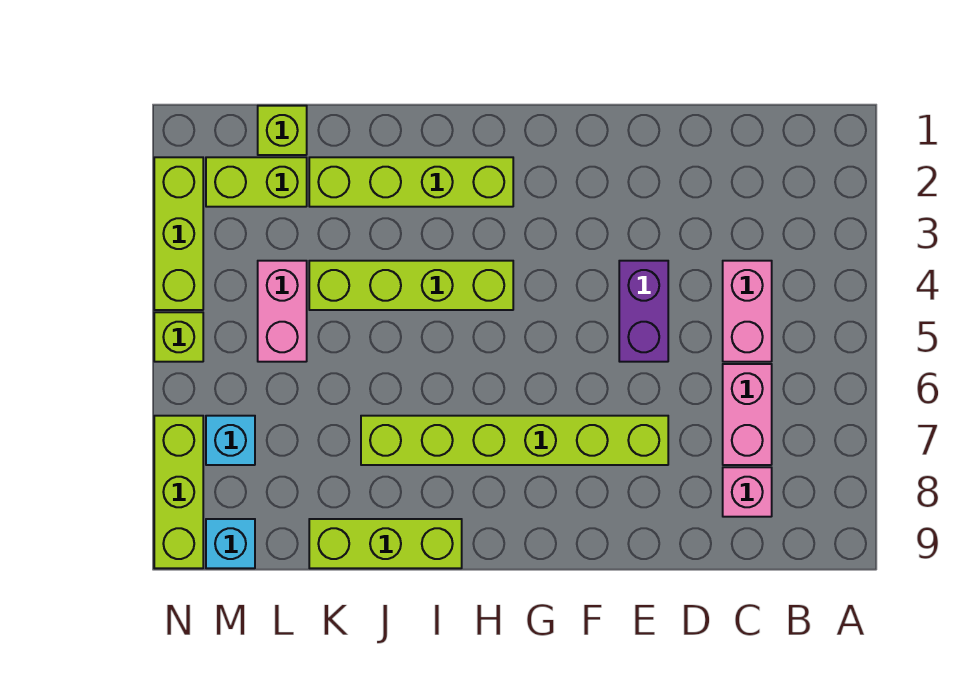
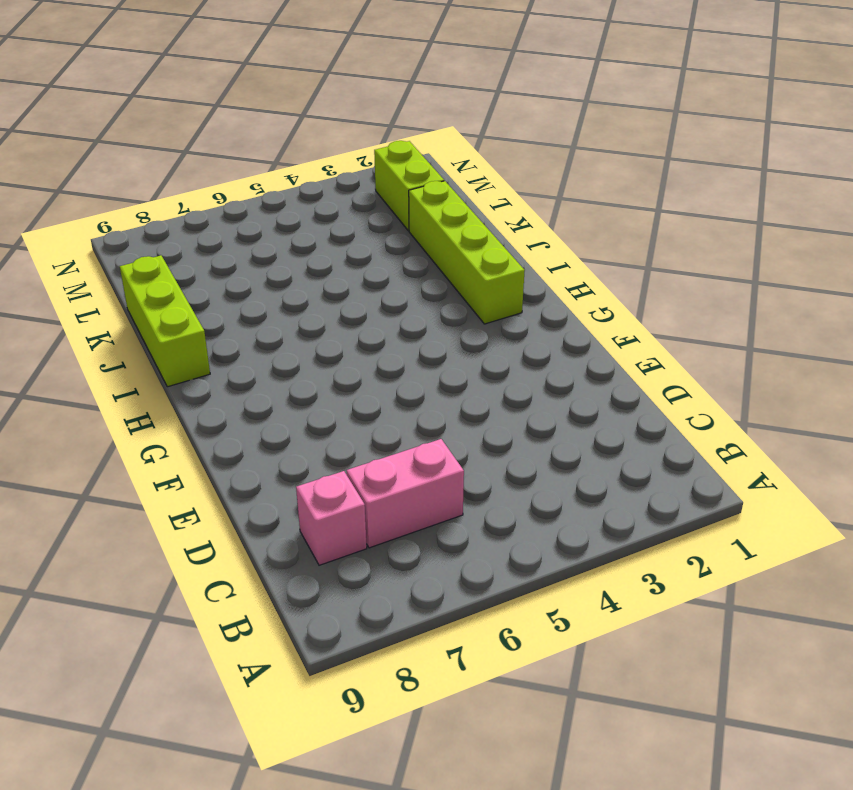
none -> pink 1x2 brick [723,261,772,362]
none -> purple 1x2 brick [619,261,668,362]
none -> lime 1x6 brick [361,416,668,465]

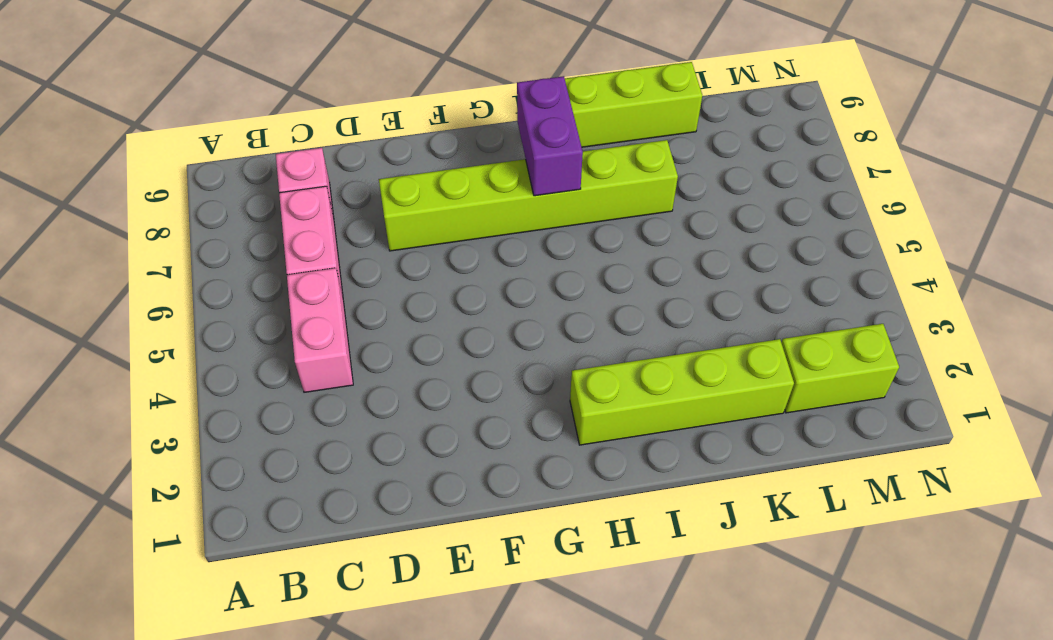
purple 1x2 brick [517,76,583,196] -> purple 1x2 brick moved to [619,261,668,362]
none -> lime 1x4 brick [309,261,513,310]
none -> lime 1x1 brick [258,106,307,155]
none -> pink 1x2 brick [258,261,307,362]

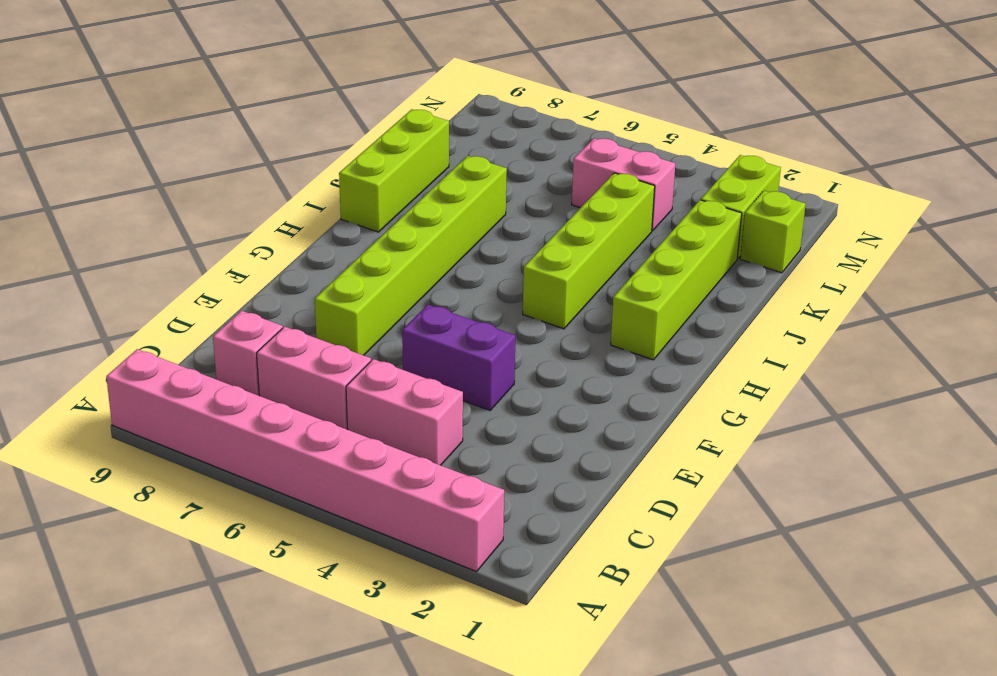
pink 1x8 brick [106,349,504,572] -> none
none -> cyan 1x1 brick [206,416,255,465]
none -> cyan 1x1 brick [206,519,255,568]
none -> lime 1x3 brick [154,157,203,310]

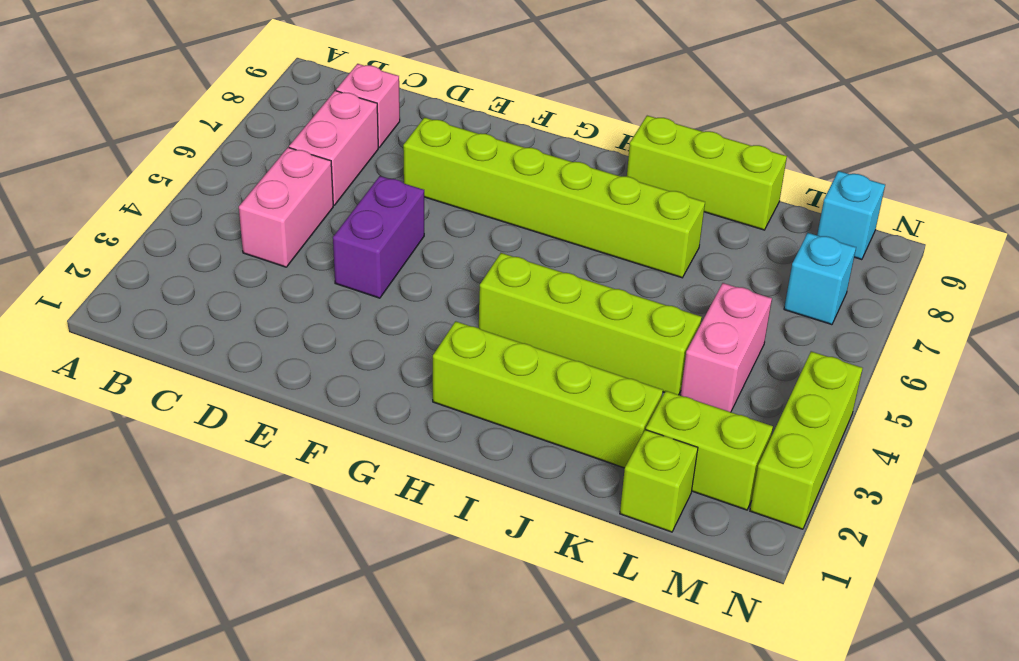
none -> lime 1x1 brick [154,312,203,362]
none -> lime 1x3 brick [154,416,203,568]

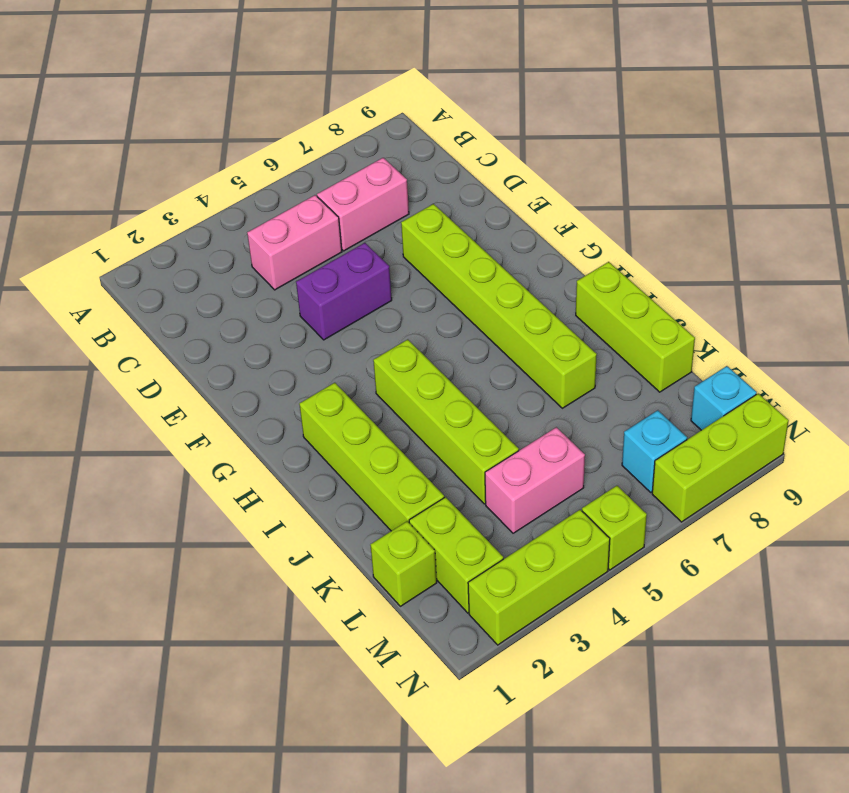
none -> pink 1x1 brick [723,467,772,517]

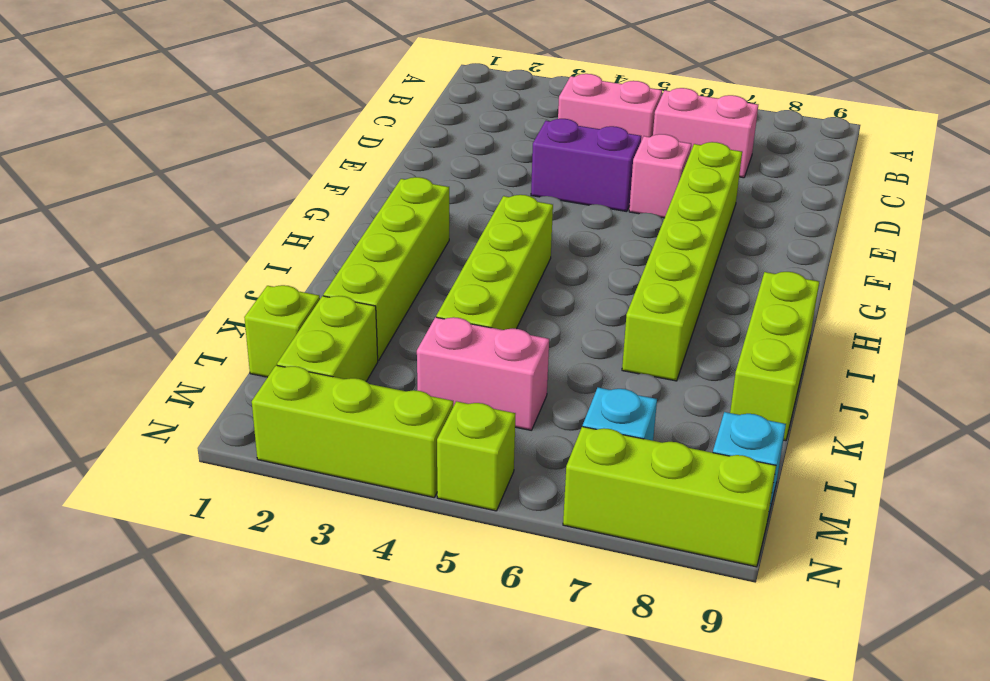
pink 1x1 brick [629,134,691,218] -> pink 1x1 brick moved to [723,467,772,517]

